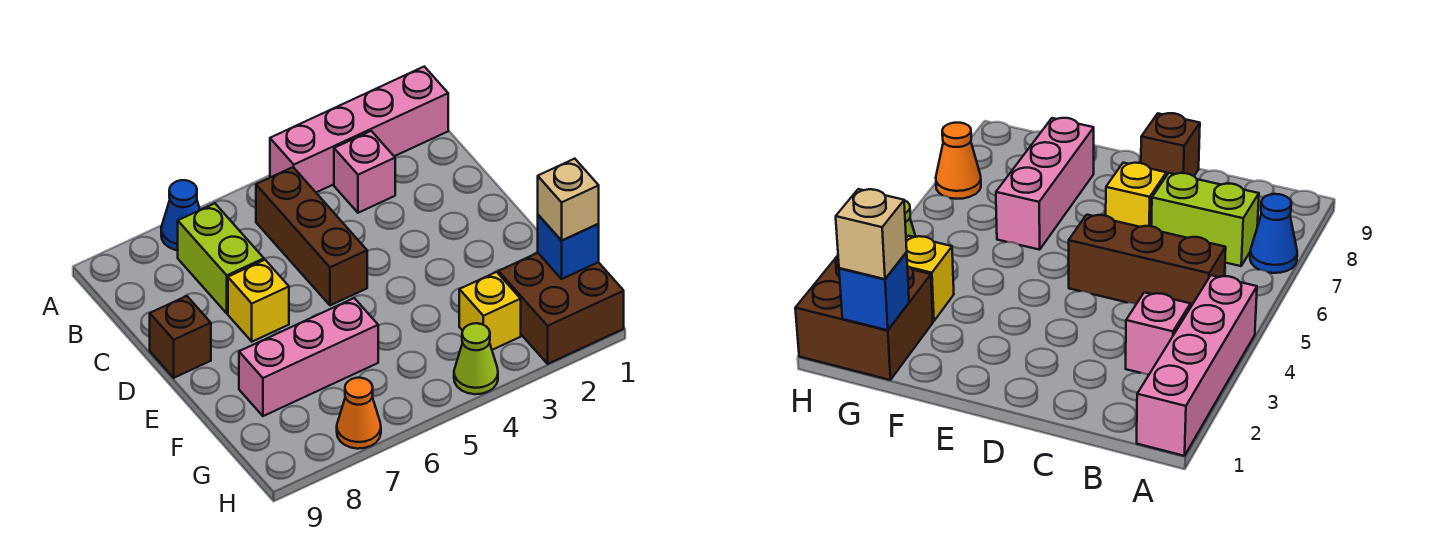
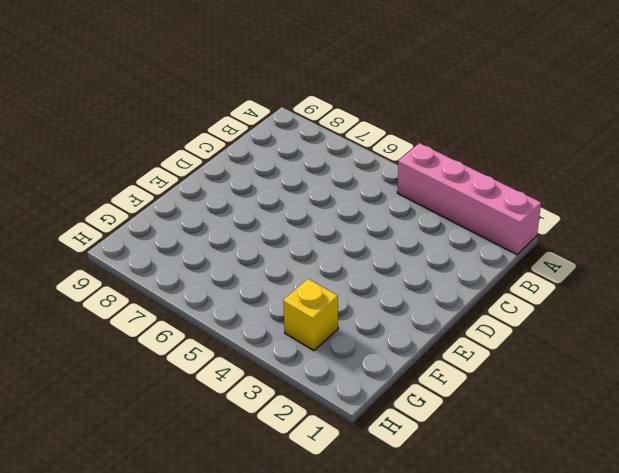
none -> blue 1x1 cone [161,180,200,250]
none -> pink 1x1 brick [334,131,395,213]
none -> brown 1x3 brick [256,167,367,305]

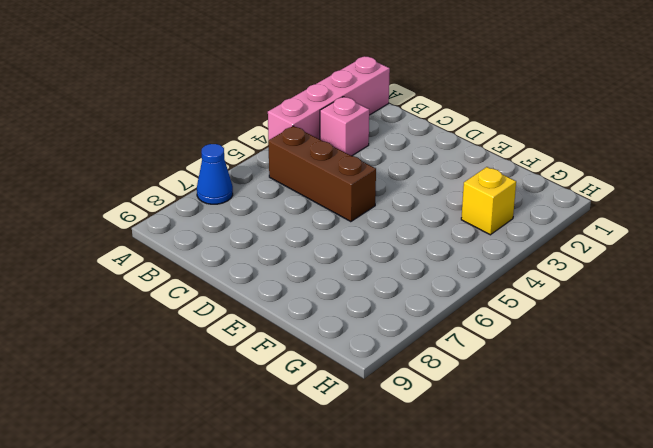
none -> lime 1x2 brick [178,203,264,313]
none -> yellow 1x1 brick [228,260,289,342]
none -> brown 1x1 brick [150,296,211,378]

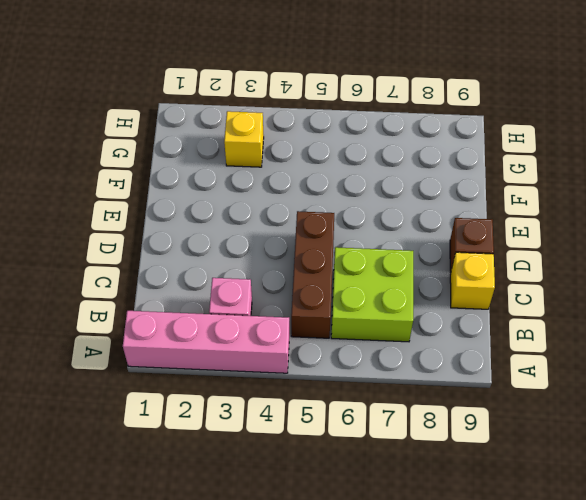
lime 2x2 brick [331,247,413,342] -> lime 1x2 brick [178,203,264,313]
yellow 1x1 brick [450,252,495,309] -> yellow 1x1 brick moved to [228,260,289,342]
none -> blue 1x1 cone [161,180,200,250]
none -> pink 1x3 brick [239,298,378,416]
none -> brown 2x2 brick [499,253,624,364]

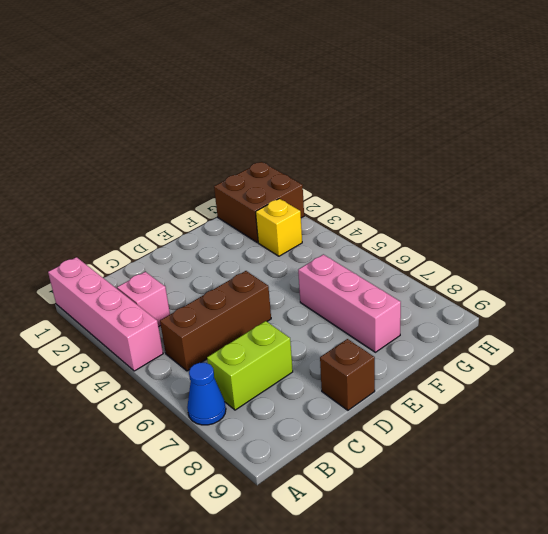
none -> yellow 1x1 brick [228,260,289,342]
none -> lime 1x1 cone [454,323,498,394]
none -> orange 1x1 cone [337,378,381,449]

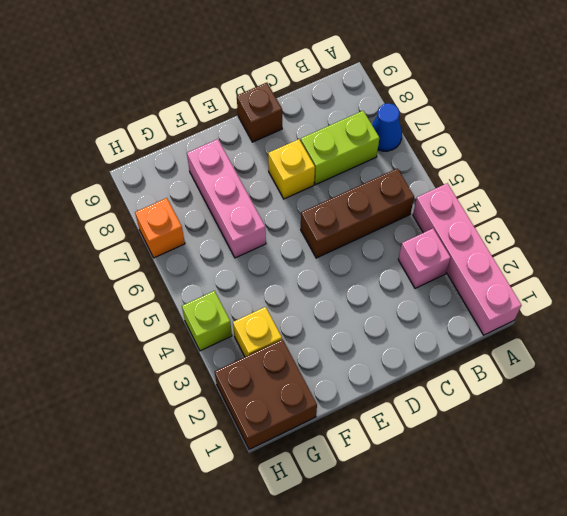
lime 1x1 brick [182,291,232,351] -> lime 1x1 cone [454,323,498,394]
orange 1x1 brick [135,198,185,258] -> orange 1x1 cone [337,378,381,449]
none -> blue 1x1 brick [538,215,599,279]
none -> tan 1x1 brick [538,159,599,241]

